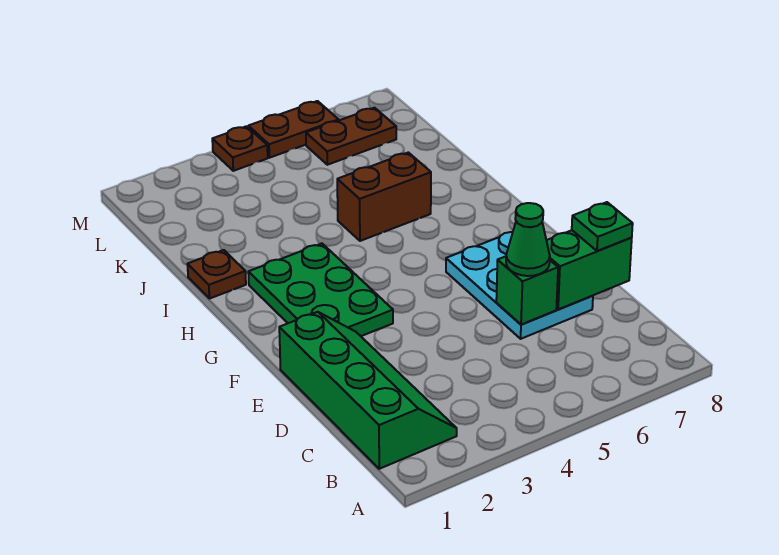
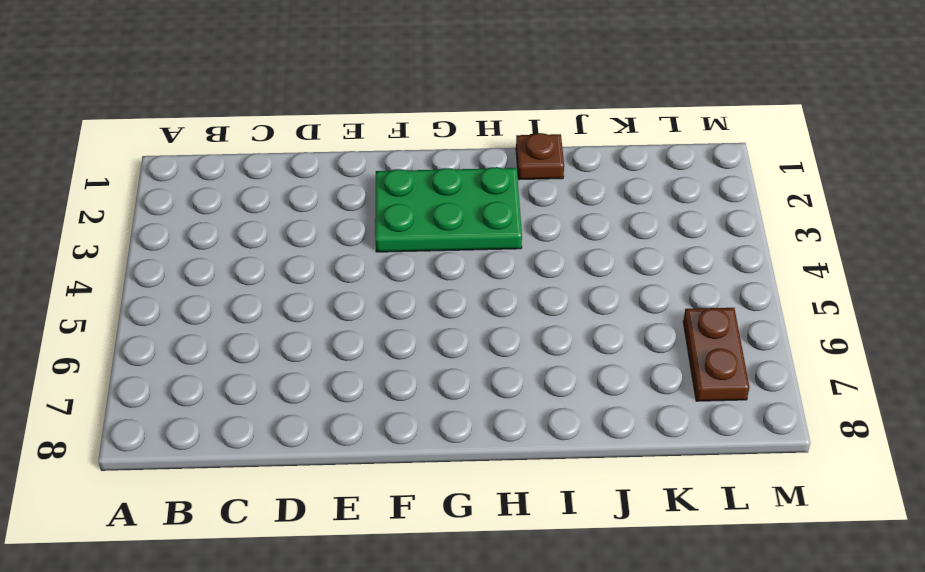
none -> green 2x4 slope [279,312,457,469]
none -> cyan 2x3 plate [446,232,593,339]
none -> brown 1x2 brick [337,152,431,241]

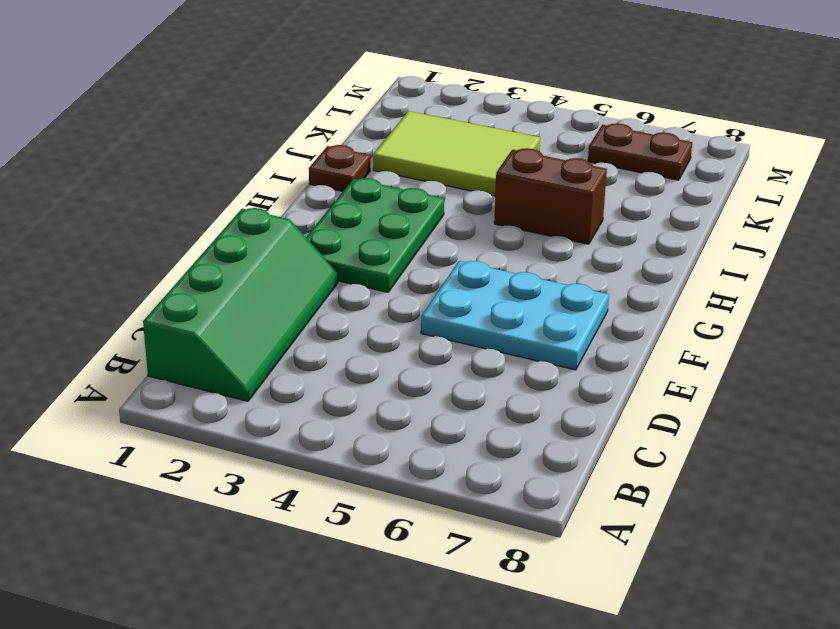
cyan 2x3 plate [421,261,609,370] -> cyan 2x3 plate turned to [446,232,593,339]
lime 2x3 tile [373,111,540,196] -> none
none -> brown 1x1 plate [212,126,268,171]
none -> brown 1x2 plate [248,101,339,158]
none -> green 1x1 brick [496,256,558,325]

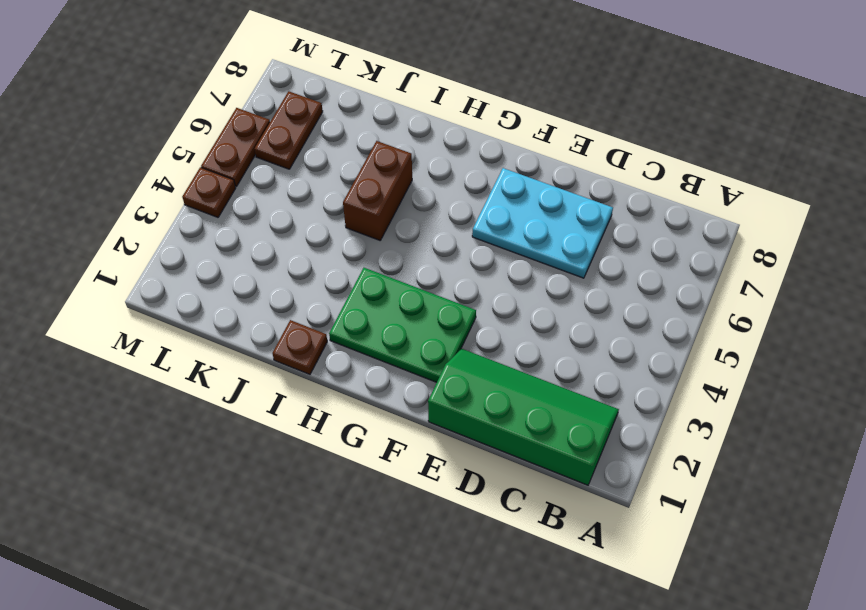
none -> green 1x1 brick [496,256,558,325]
none -> green 1x2 brick [546,230,632,309]
none -> green 1x1 cone [506,203,550,276]

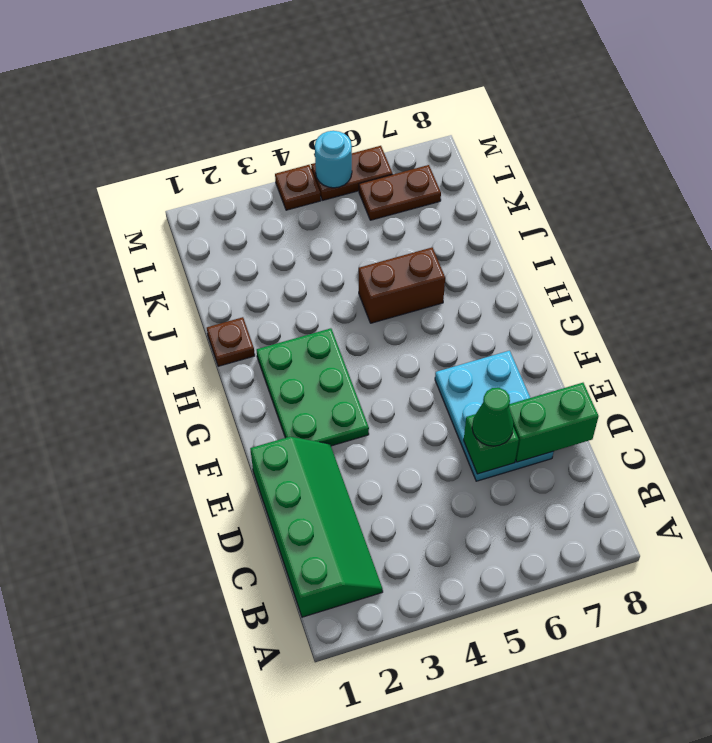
cyan 1x1 round brick [315,131,352,188] -> none
none -> green 1x1 plate [572,202,633,251]

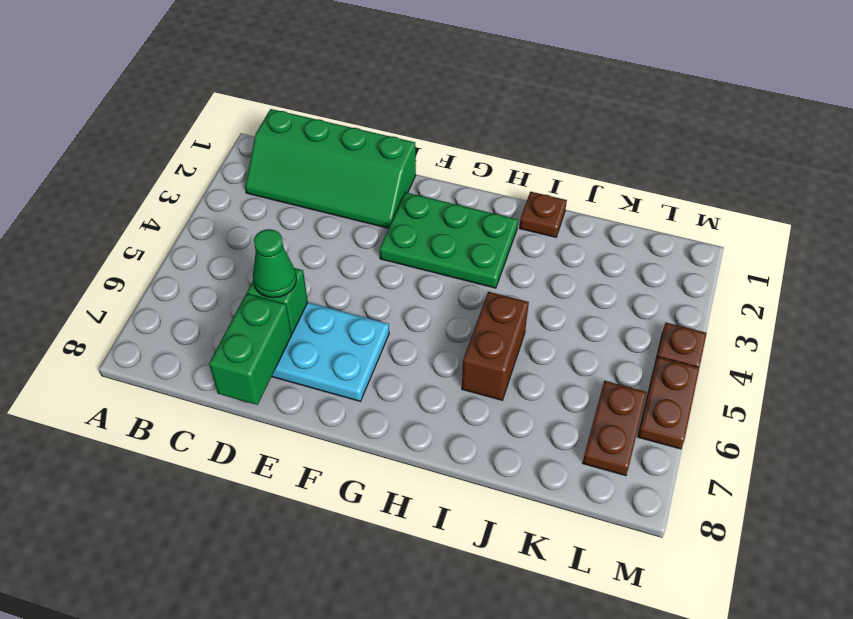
none -> green 1x1 plate [572,202,633,251]

